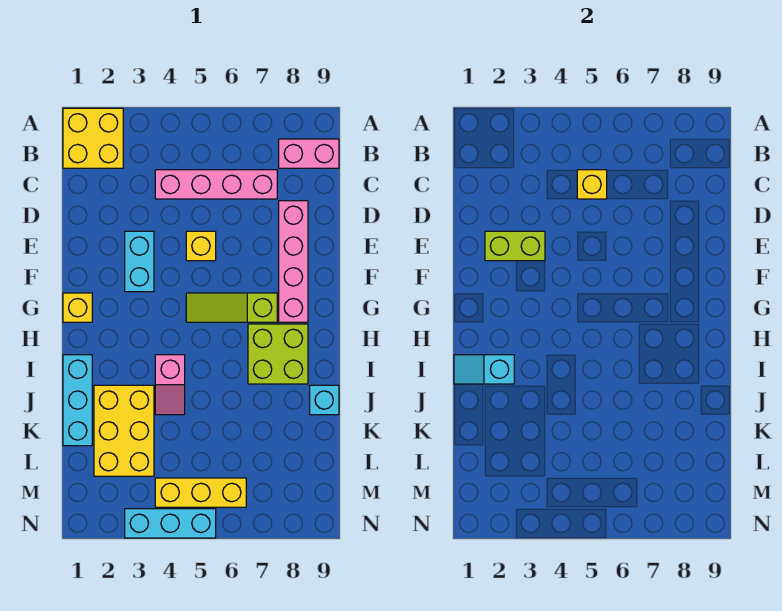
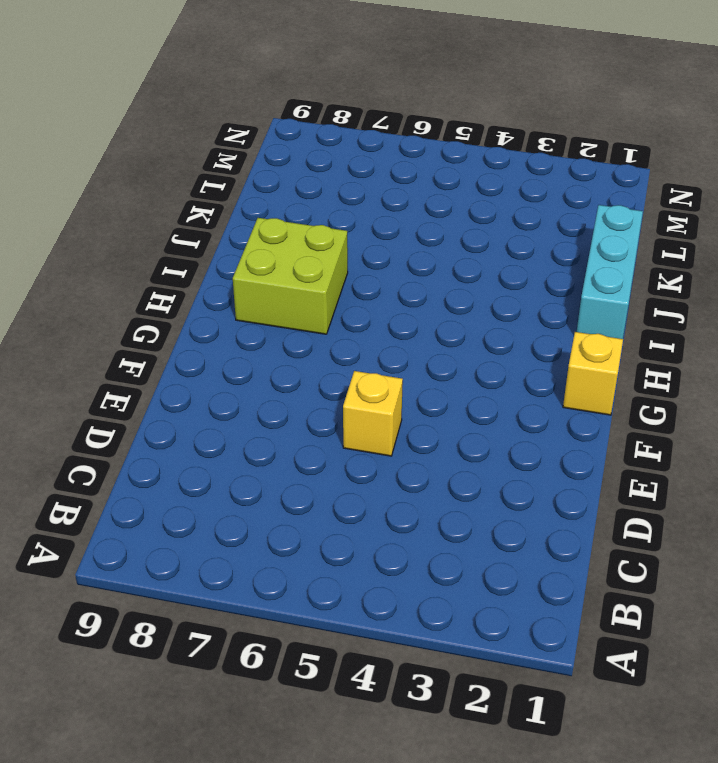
none -> yellow 2x2 brick [63,108,123,168]
none -> pink 1x2 brick [279,139,339,168]
none -> pink 1x4 brick [155,170,277,199]

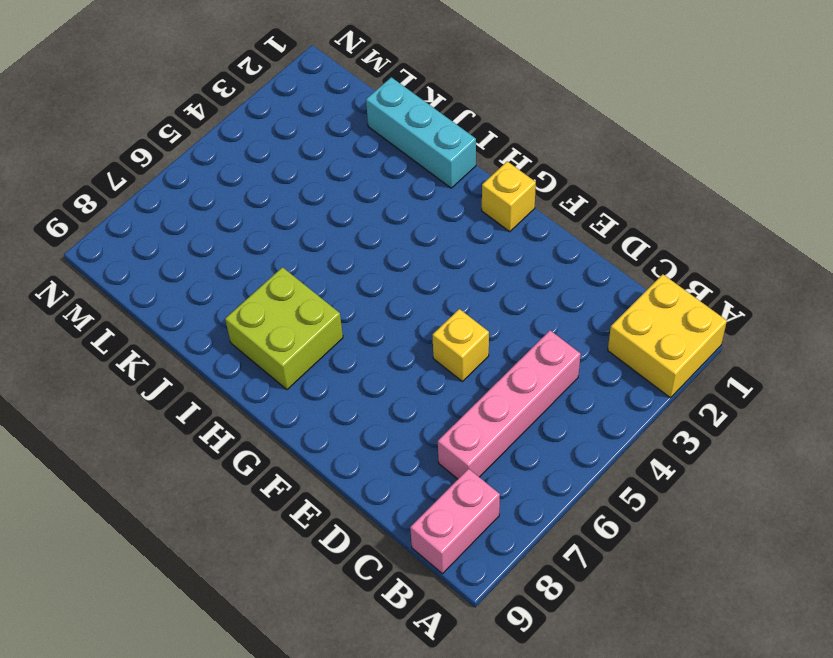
none -> pink 1x4 brick [279,201,308,322]
none -> cyan 1x2 brick [125,231,154,292]
none -> lime 1x3 slope [186,293,277,322]

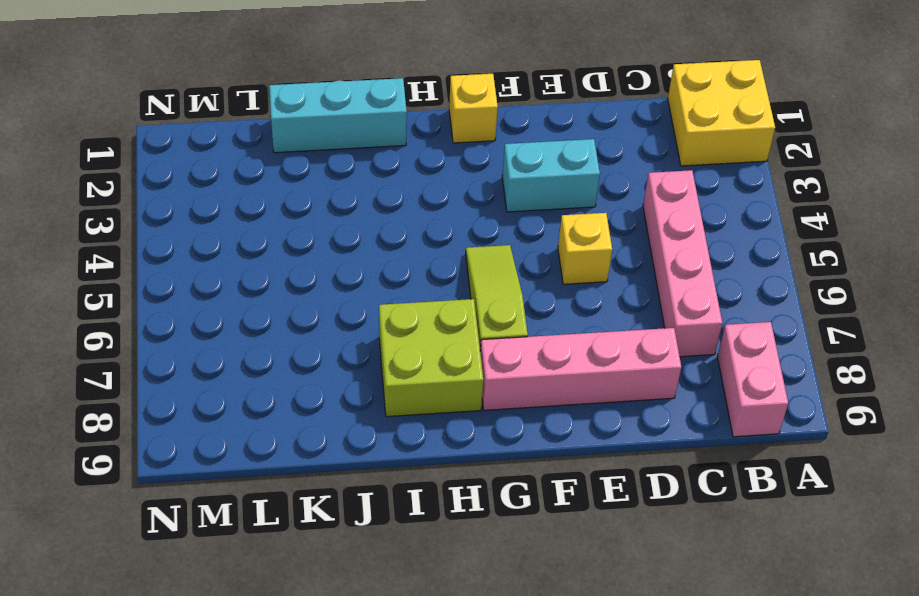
none -> pink 1x2 slope [155,355,185,415]
none -> yellow 2x3 brick [94,385,154,476]
none -> cyan 1x1 brick [310,385,339,415]

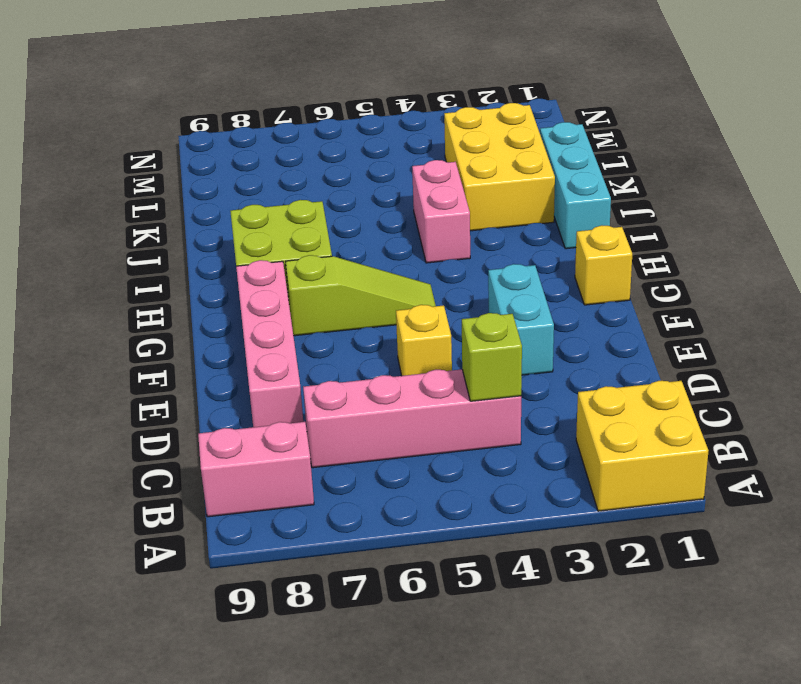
lime 1x1 brick [462,313,522,401] -> none
pink 1x2 brick [412,160,470,263] -> pink 1x2 slope [155,355,185,415]
none -> cyan 1x1 brick [310,385,339,415]
none -> yellow 1x3 brick [155,478,246,507]
none -> cyan 1x3 brick [125,509,216,538]

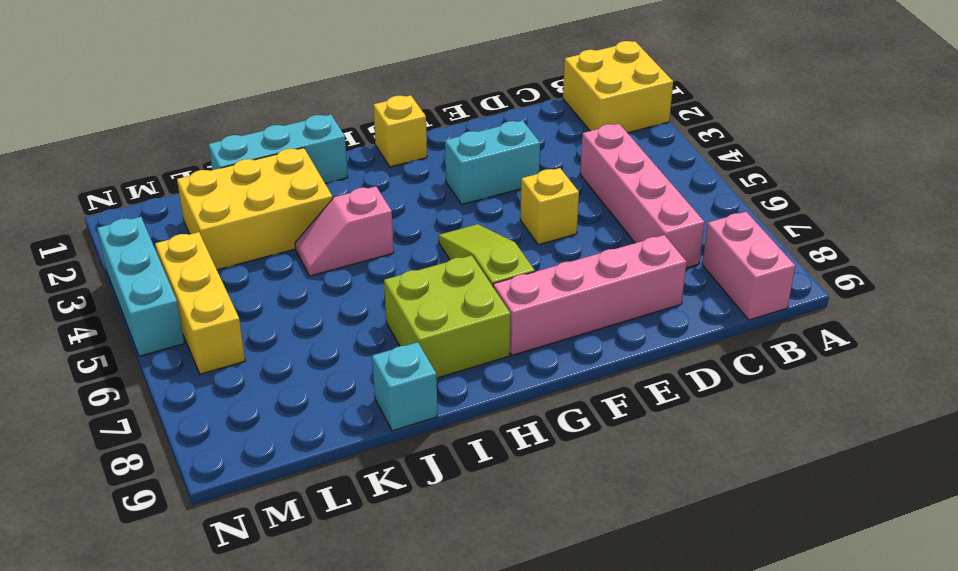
none -> yellow 1x1 brick [577,170,607,199]
none -> lime 1x2 brick [485,231,545,261]
none -> cyan 1x2 slope [454,355,514,384]

